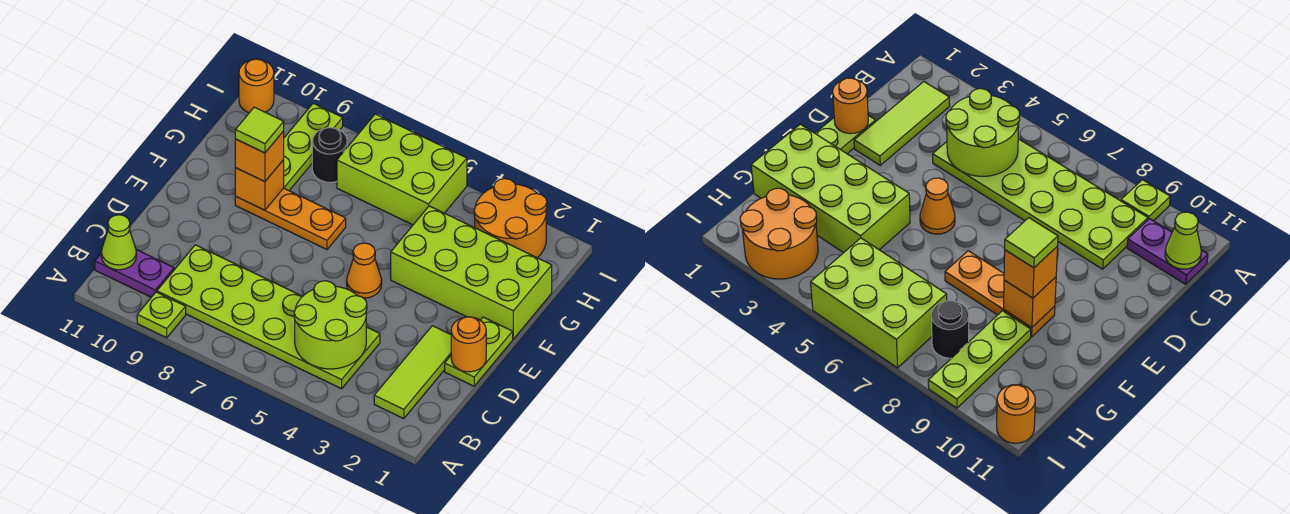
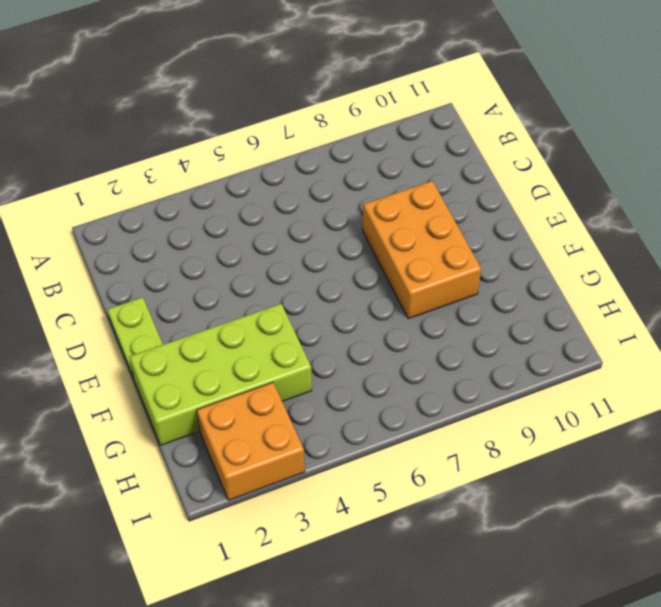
orange 2x3 brick [362,181,481,319] -> orange 1x3 plate [235,188,346,249]
orange 2x2 brick [197,382,305,500] -> orange 2x2 round brick [474,179,547,258]
none -> lime 1x1 plate [137,292,186,338]
none -> lime 1x3 tile [374,326,451,419]
none -> lime 2x6 plate [157,245,380,389]

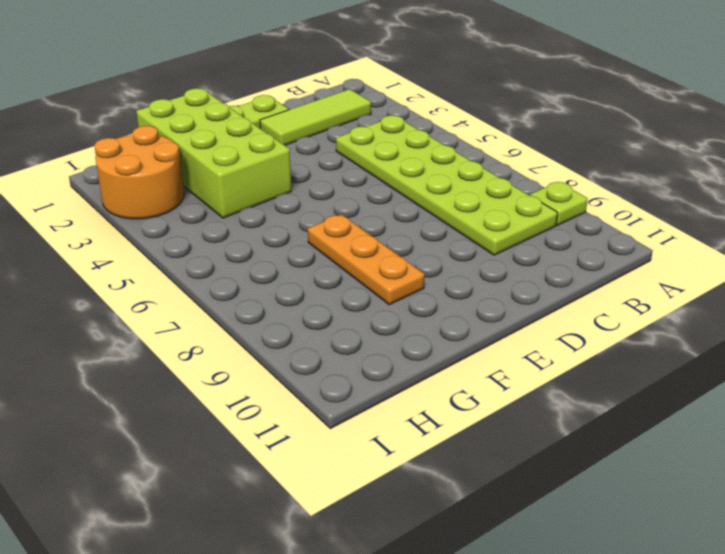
none -> purple 1x2 plate [95,250,174,297]
none -> orange 1x1 cone [347,243,382,298]
none -> lime 1x3 plate [284,103,343,190]

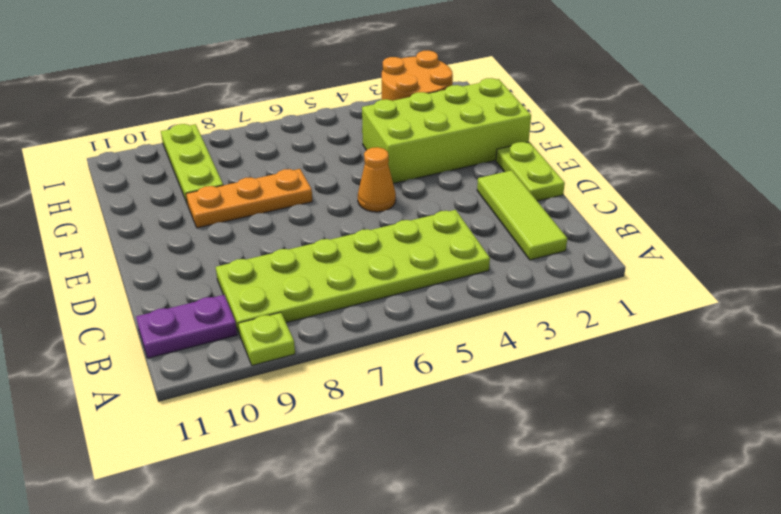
none -> lime 2x3 brick [337,114,467,225]
none -> black 1x1 round brick [312,128,347,183]
none -> orange 1x1 round brick [239,59,274,113]

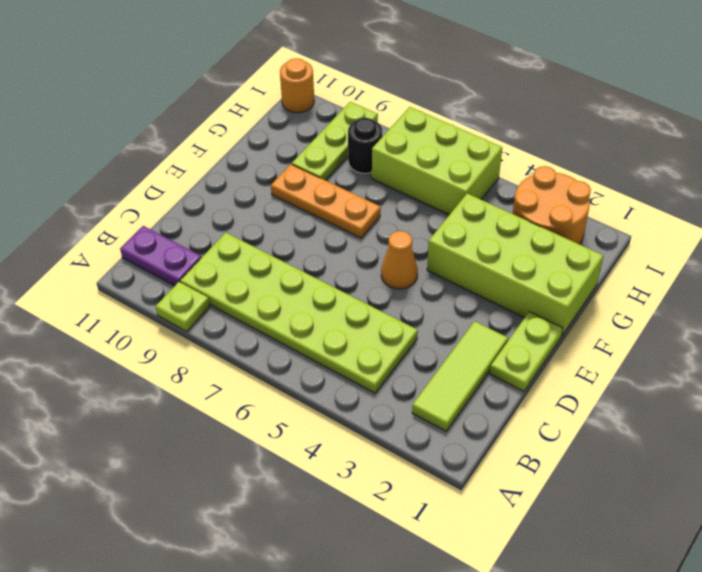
none -> lime 2x2 round brick [294,281,367,369]
none -> lime 1x1 cone [101,215,136,270]
none -> orange 1x1 round brick [451,317,486,372]

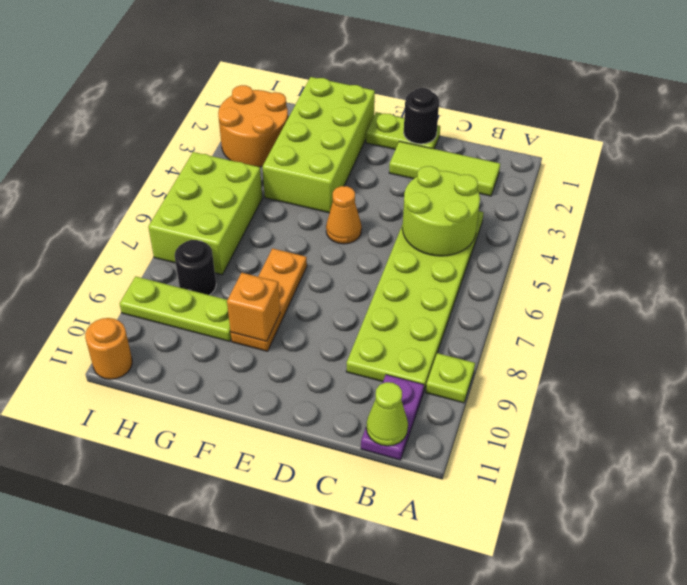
black 1x1 round brick [404,88,439,144] -> orange 1x1 round brick [451,317,486,372]
none -> orange 1x1 brick [235,131,284,182]
none -> lime 1x1 tile [235,107,284,153]

